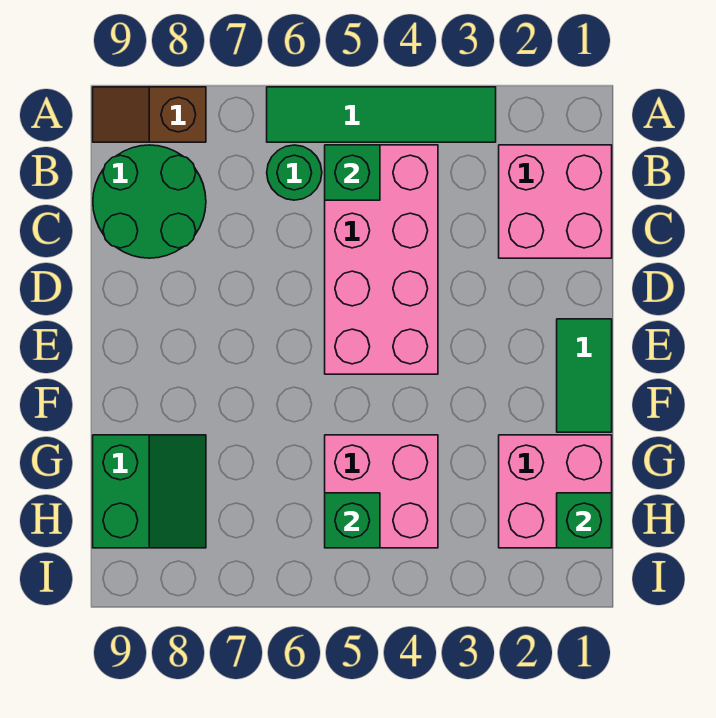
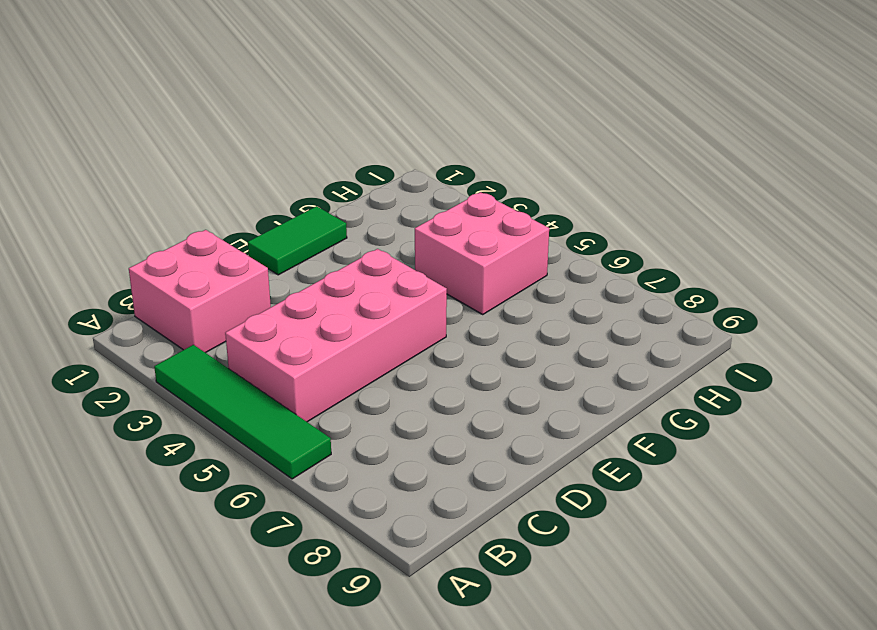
none -> brown 1x2 slope [93,87,206,142]
none -> green 1x1 round brick [267,145,322,200]
none -> green 2x2 round brick [93,145,206,258]

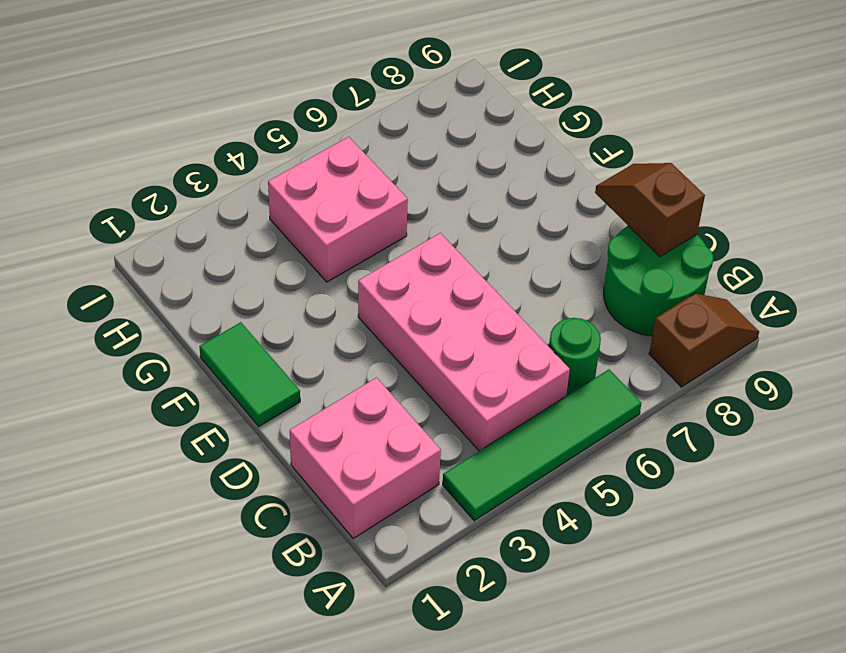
brown 1x2 slope [595,163,705,257] -> none
none -> pink 2x2 brick [499,435,612,548]
none -> green 2x2 slope [93,435,206,548]
none -> green 1x1 brick [325,145,380,200]

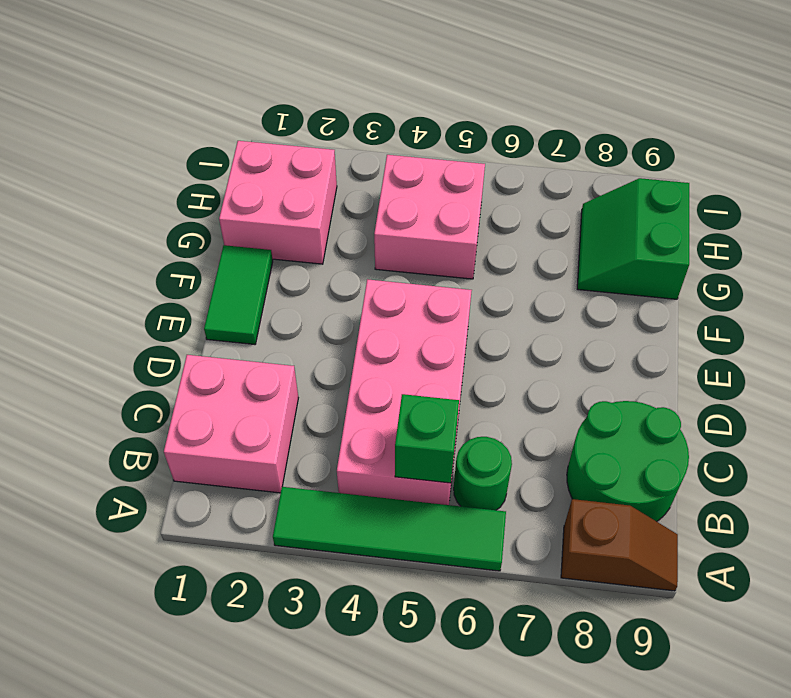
none -> green 1x1 brick [557,493,612,548]
none -> green 1x1 brick [325,493,380,548]

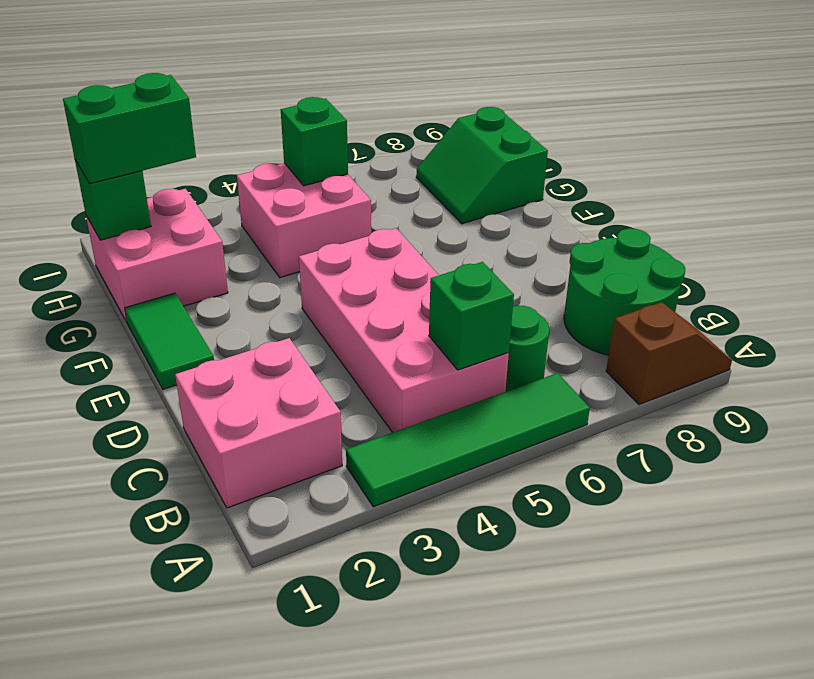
green 1x2 brick [63,73,196,184] -> none

